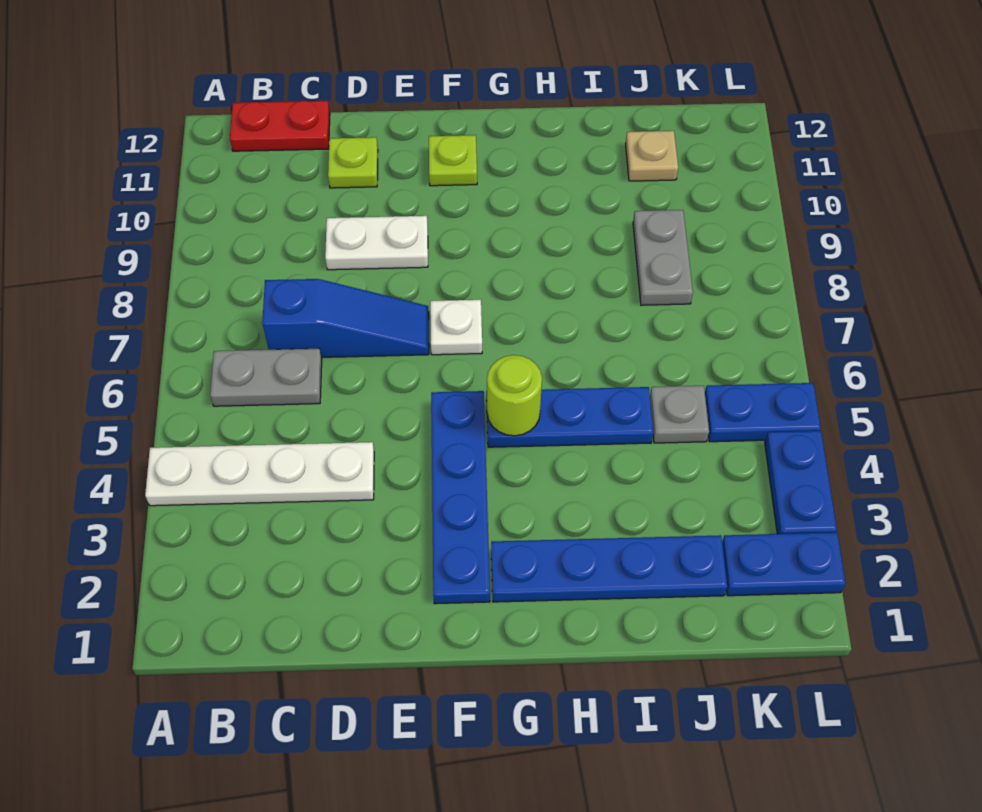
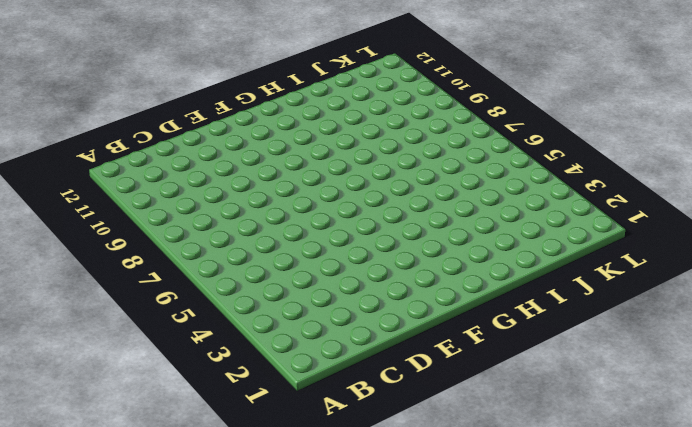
none -> white 1x4 plate [145,442,374,506]
none -> grey 1x2 plate [210,348,322,406]
none -> red 1x2 plate [230,101,330,151]

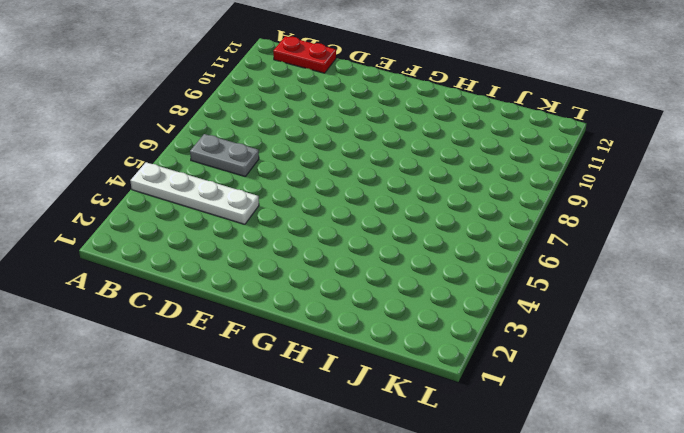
none -> blue 1x3 slope [262,279,429,357]
none -> white 1x2 plate [325,216,428,270]
none -> lime 1x1 plate [328,137,378,188]

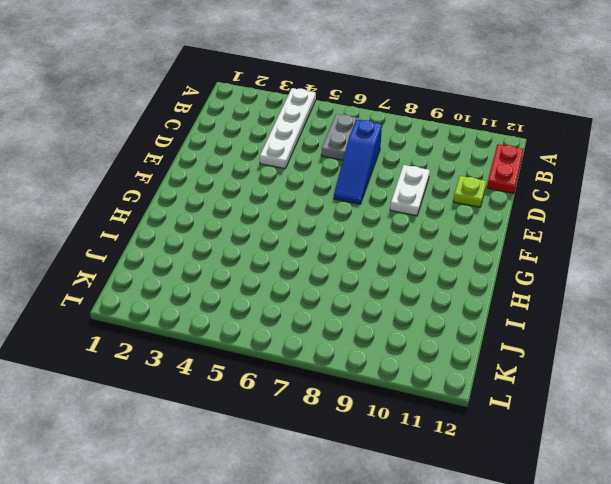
none -> blue 1x4 plate [431,391,490,604]
none -> white 1x1 plate [430,300,482,355]
none -> lime 1x1 plate [429,135,477,186]

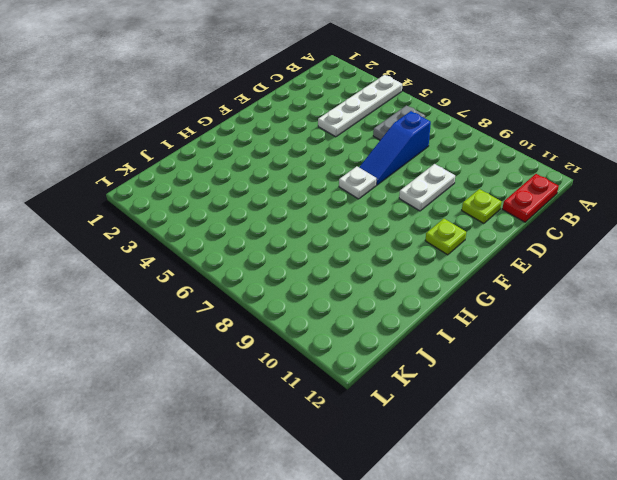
none -> blue 1x4 plate [431,391,490,604]
none -> blue 1x4 plate [491,535,727,602]
none -> blue 1x3 plate [486,387,653,447]

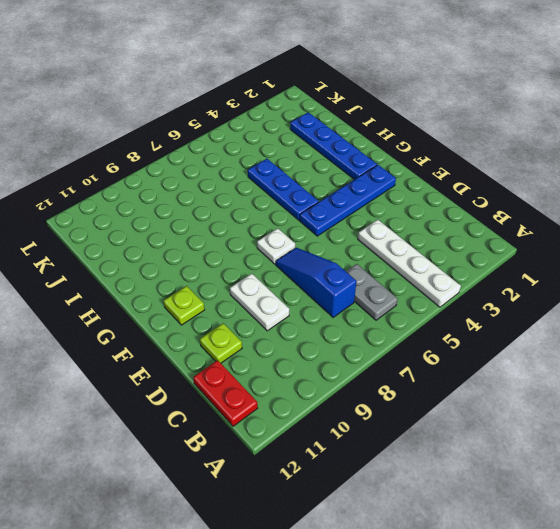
none -> grey 1x1 plate [650,386,709,443]
none -> grey 1x2 plate [633,210,693,305]
none -> tan 1x1 plate [626,131,678,181]

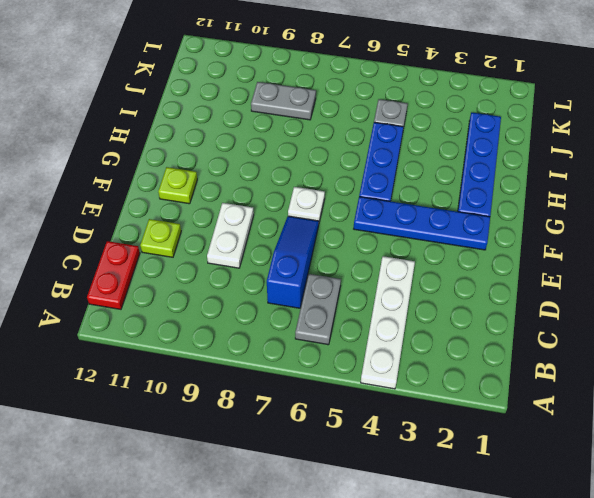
none -> tan 1x1 plate [626,131,678,181]
none -> blue 1x2 plate [722,532,846,596]
none -> blue 1x2 plate [705,383,821,442]

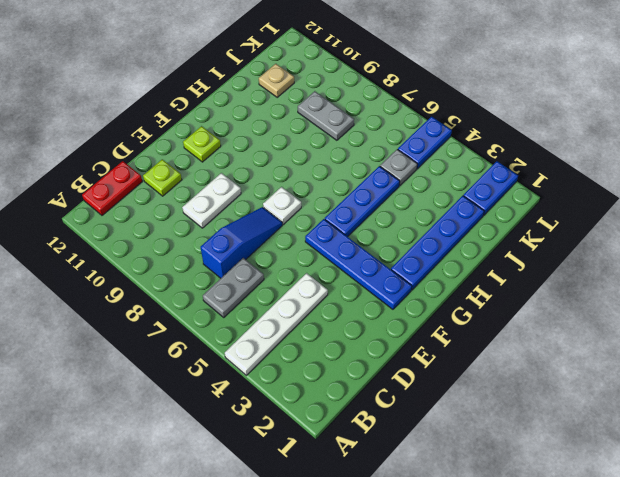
none -> blue 1x2 plate [765,431,837,534]
none -> lime 1x1 round brick [487,355,542,436]

